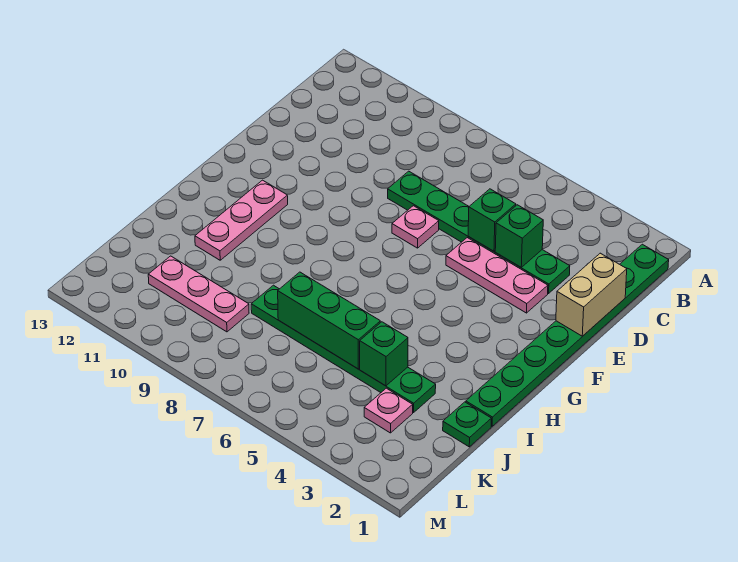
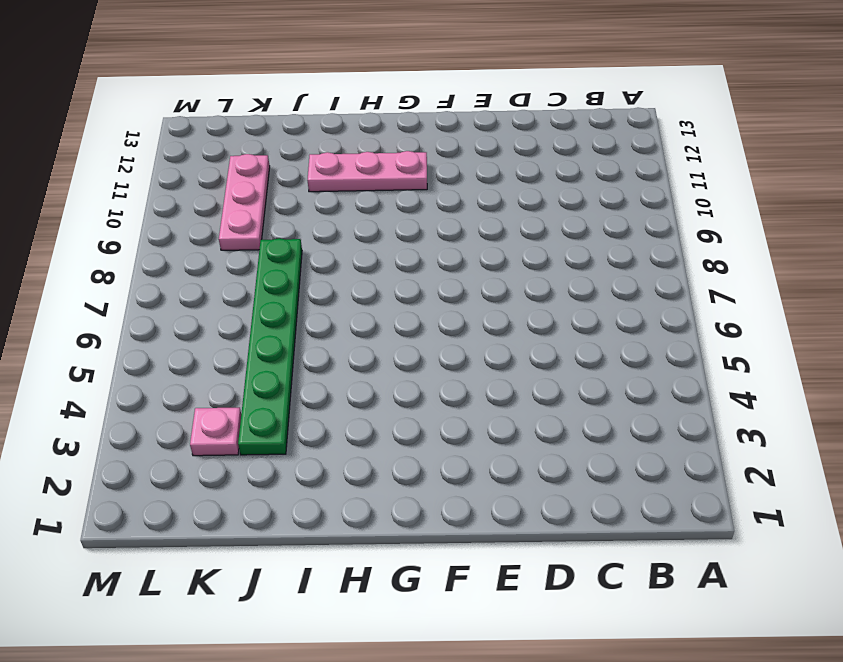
none -> green 1x8 plate [466,244,669,426]
none -> green 1x6 plate [388,171,570,293]
none -> pink 1x3 plate [446,238,548,313]

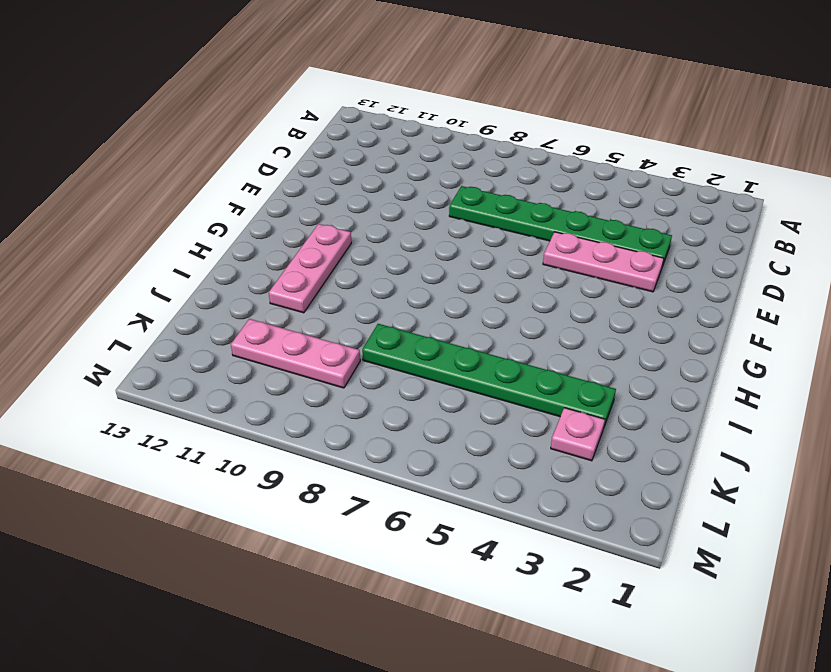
none -> green 1x8 plate [466,244,669,426]
none -> pink 1x1 plate [392,206,439,248]
none -> green 1x1 plate [443,402,491,447]

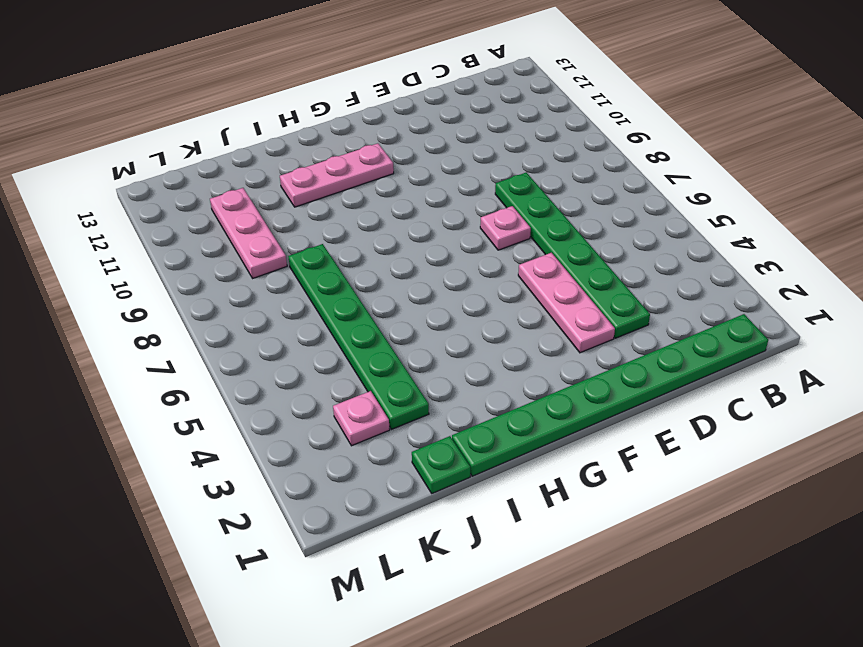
none -> tan 1x2 brick [556,253,627,336]
none -> green 1x1 brick [495,205,543,267]
none -> green 1x1 brick [468,189,516,251]

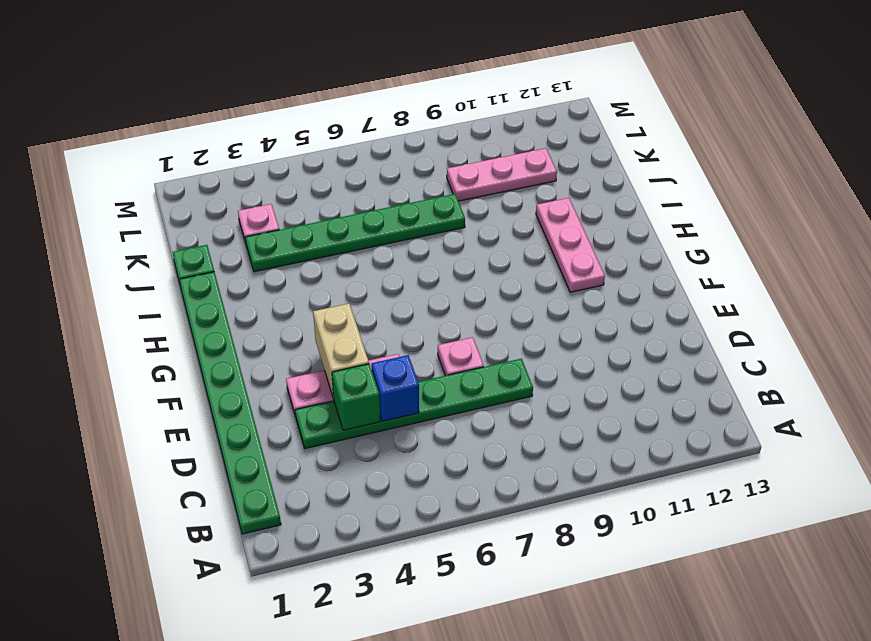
blue 1x1 brick [371,355,419,422] -> green 1x1 brick [468,189,516,251]
tan 1x2 brick [313,304,369,399] -> tan 1x2 brick moved to [556,253,627,336]
none -> green 1x1 brick [360,322,408,386]
none -> green 1x3 brick [278,272,380,369]

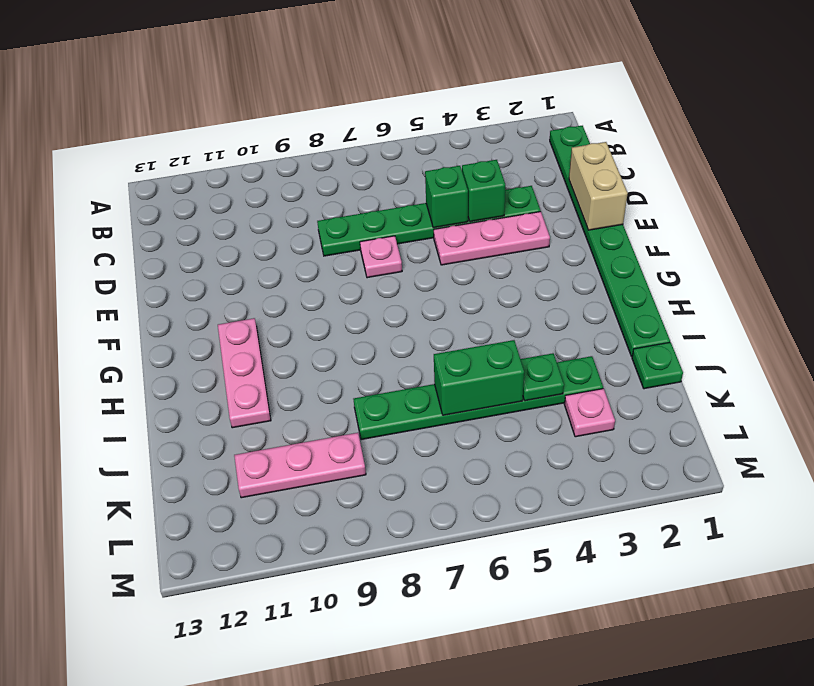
green 1x1 plate [520,353,564,401] -> green 1x1 brick [360,322,408,386]
green 1x2 brick [434,340,524,415] -> green 1x3 brick [278,272,380,369]

